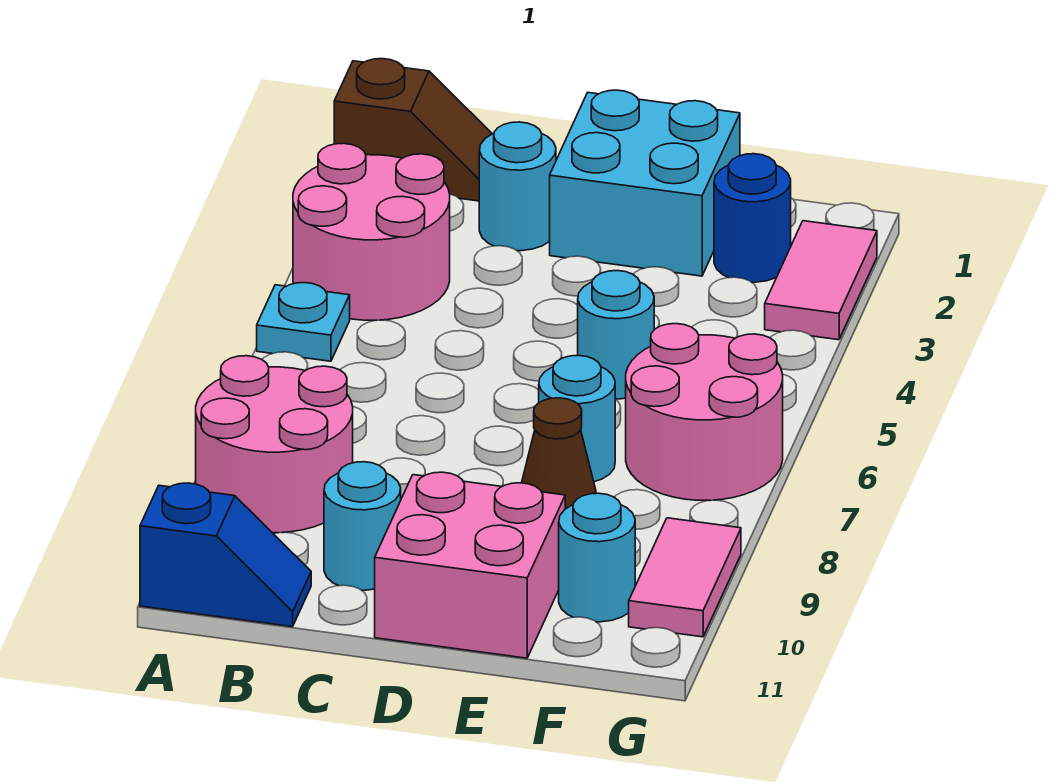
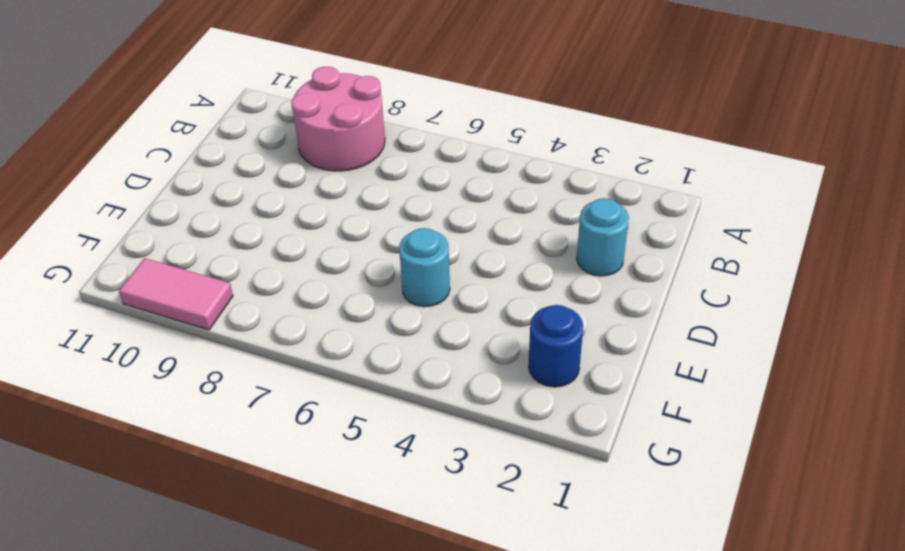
none -> brown 1x2 slope [334,59,492,201]
none -> pink 2x2 round brick [293,143,450,320]
none -> cyan 1x1 plate [257,283,350,361]

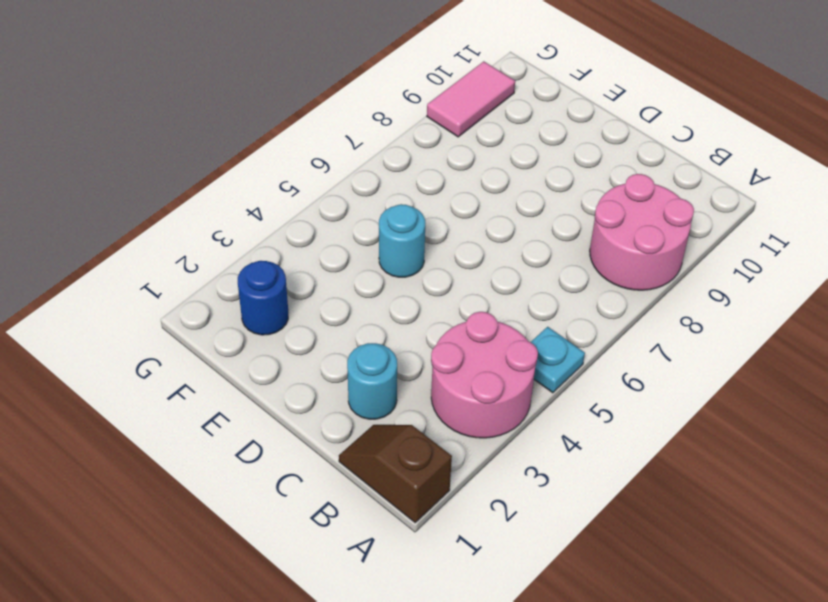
none -> blue 1x2 slope [140,483,311,627]
none -> cyan 1x1 round brick [324,462,401,590]
none -> cyan 2x2 brick [550,90,740,276]

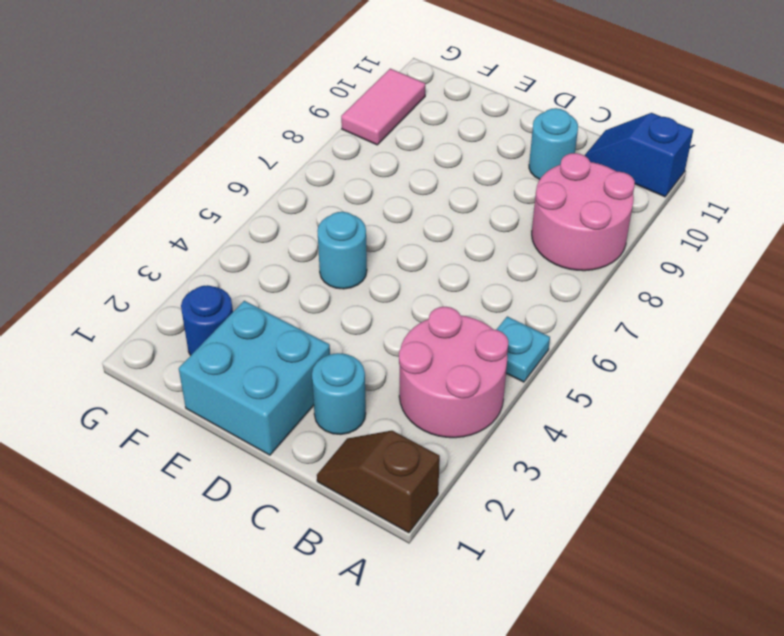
none -> pink 2x2 brick [375,472,565,658]
none -> cyan 1x1 round brick [539,355,615,482]
none -> brown 1x1 cone [522,398,596,509]

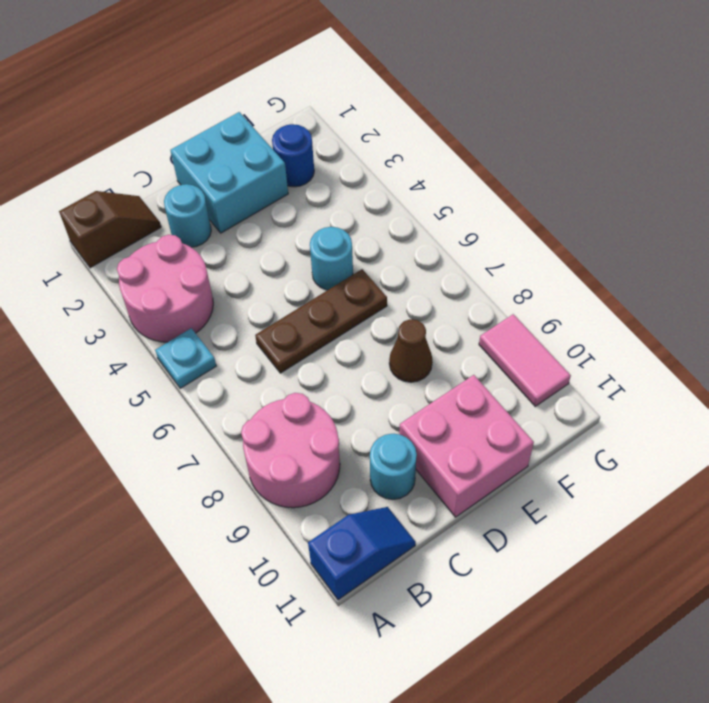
brown 1x3 plate [255,269,387,373] -> none
none -> cyan 1x1 round brick [539,355,615,482]
none -> pink 2x2 round brick [626,324,783,500]
none -> cyan 1x1 round brick [559,493,635,622]

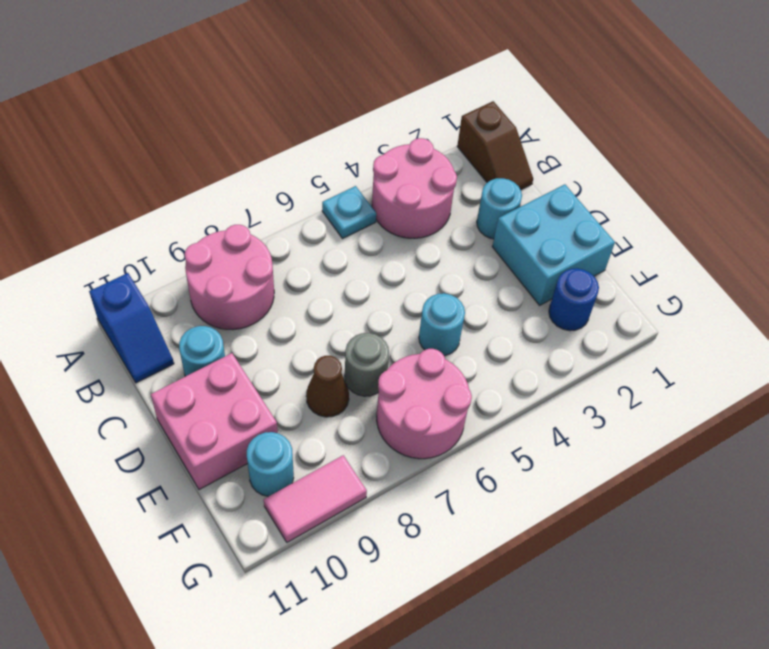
grey 1x1 round brick [345,333,389,396] -> cyan 1x1 round brick [539,355,615,482]
none -> pink 1x2 tile [765,221,877,340]

